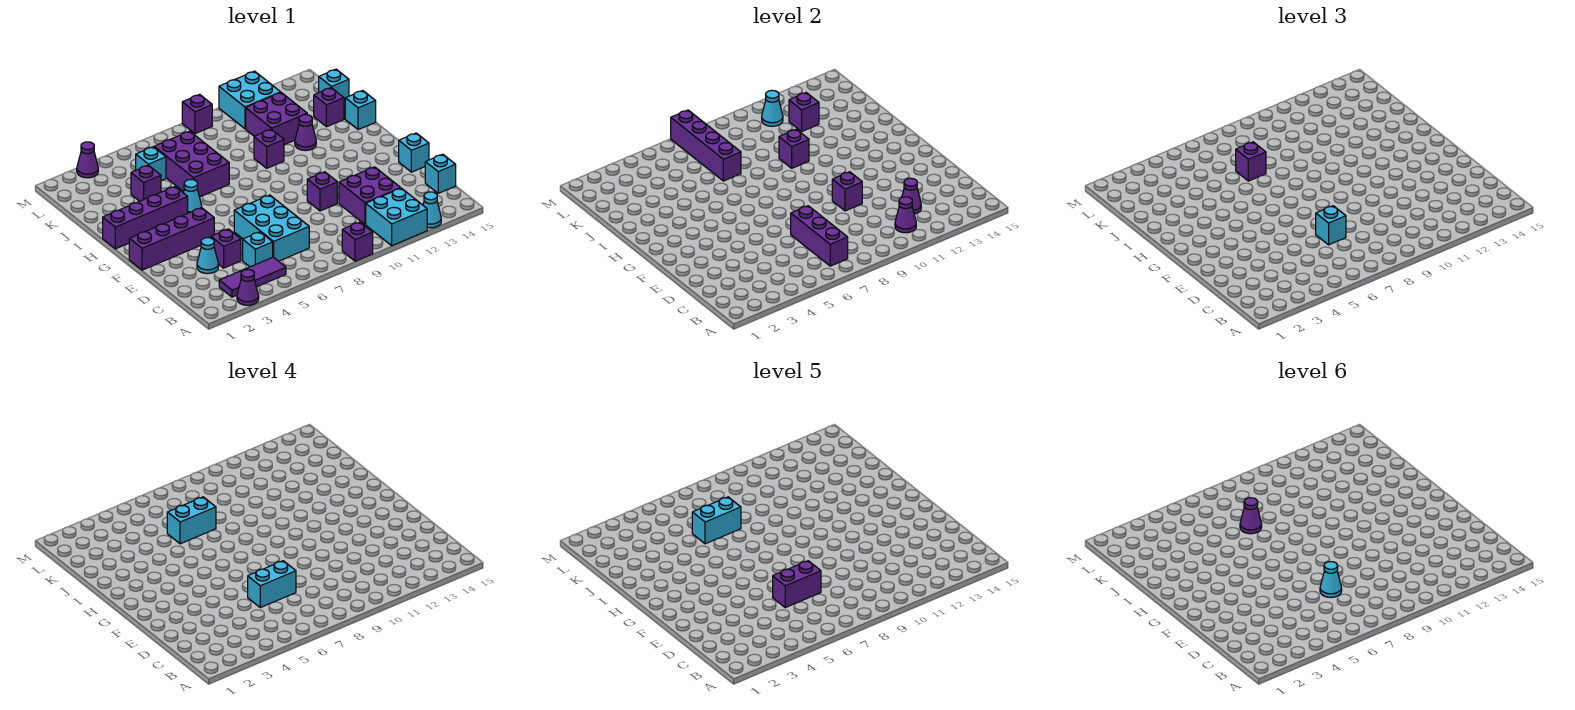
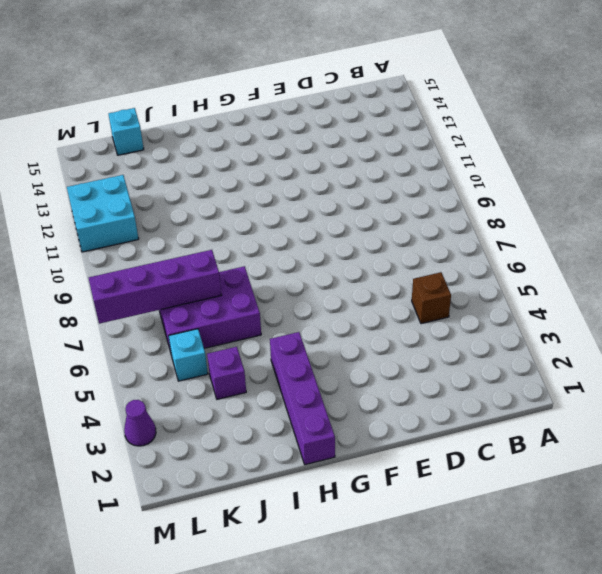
brown 1x1 brick [412,272,451,324] -> cyan 1x1 brick [243,232,273,267]
none -> purple 1x1 cone [237,270,259,305]
none -> purple 1x1 brick [342,222,373,261]
none -> cyan 2x2 brick [366,188,427,246]
none -> cyan 1x1 cone [423,192,441,228]

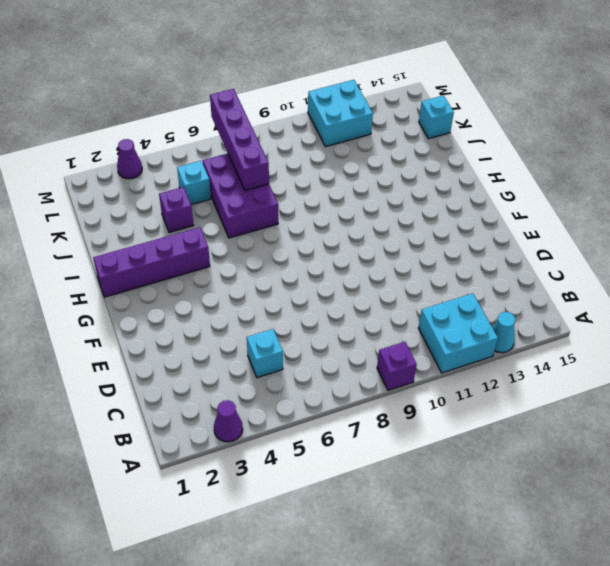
none -> purple 1x3 tile [219,257,286,297]
none -> cyan 2x3 brick [234,195,309,261]
none -> purple 2x2 brick [339,167,400,224]
none -> cyan 1x1 brick [425,154,456,193]

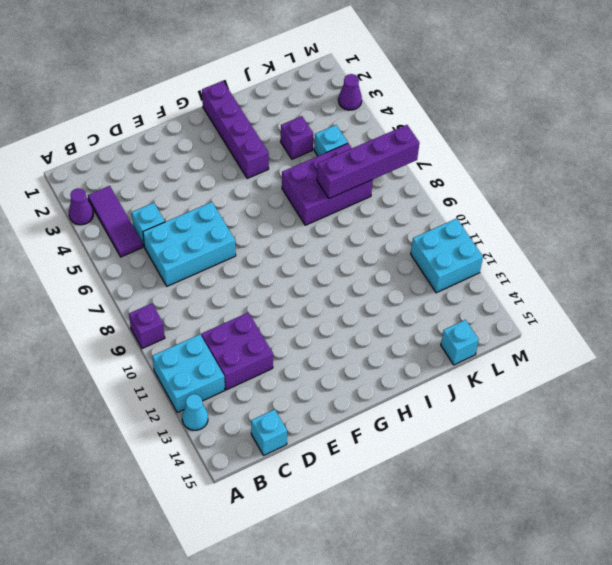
none -> cyan 1x1 cone [197,238,218,274]
none -> purple 1x1 brick [211,229,241,268]
none -> purple 1x1 brick [307,172,337,211]
none -> cyan 1x1 brick [399,133,429,172]

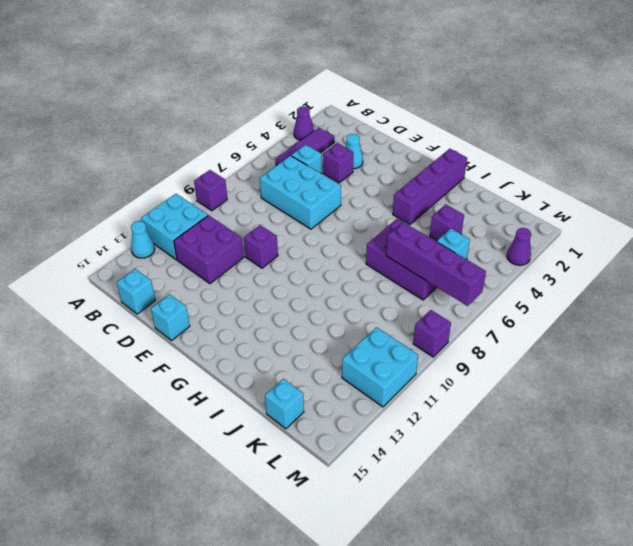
none -> purple 1x4 brick [129,208,214,270]
none -> cyan 1x1 cone [183,180,202,213]
none -> purple 1x1 brick [254,129,284,168]
none -> purple 1x1 cone [295,115,316,151]

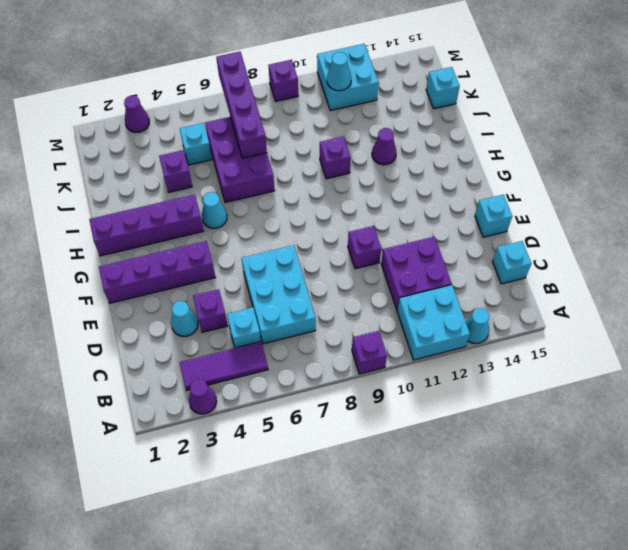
none -> cyan 1x1 brick [345,91,376,130]
none -> purple 2x2 brick [246,93,307,145]
none -> purple 1x1 brick [314,88,344,127]
none -> purple 1x3 brick [791,206,848,266]

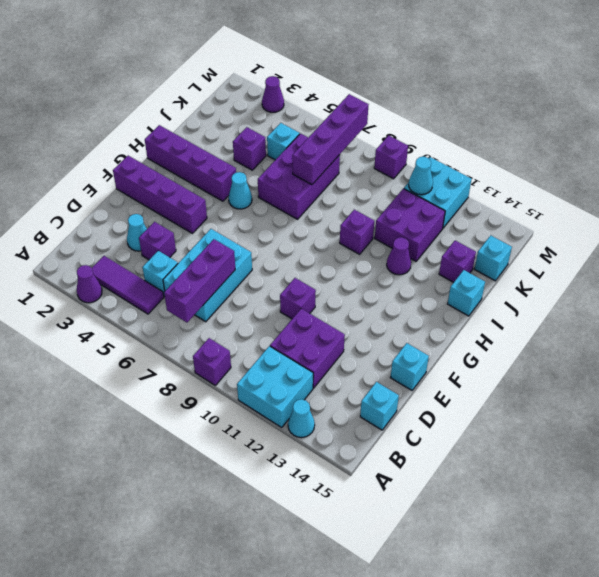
none -> purple 1x1 cone [895,197,916,233]
none -> purple 1x1 cone [902,178,921,214]
none -> purple 1x1 brick [832,172,862,211]
none -> purple 1x1 brick [779,129,809,168]

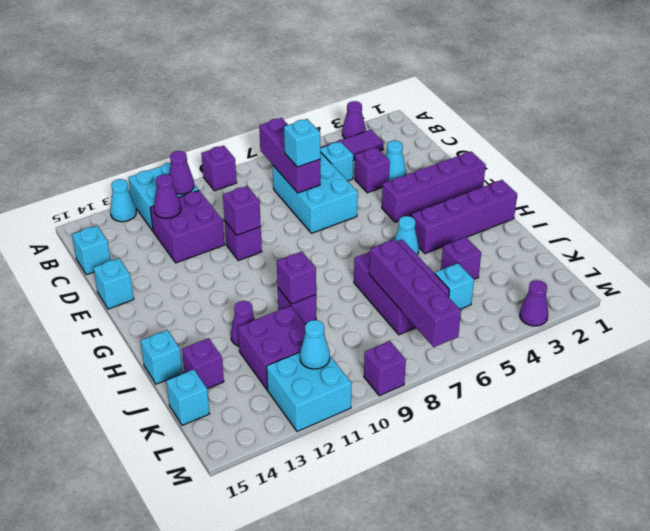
none -> purple 1x1 brick [789,93,819,131]
none -> purple 1x1 brick [1236,142,1266,181]
none -> cyan 1x2 brick [248,561,296,608]
none -> cyan 1x2 brick [167,497,216,544]

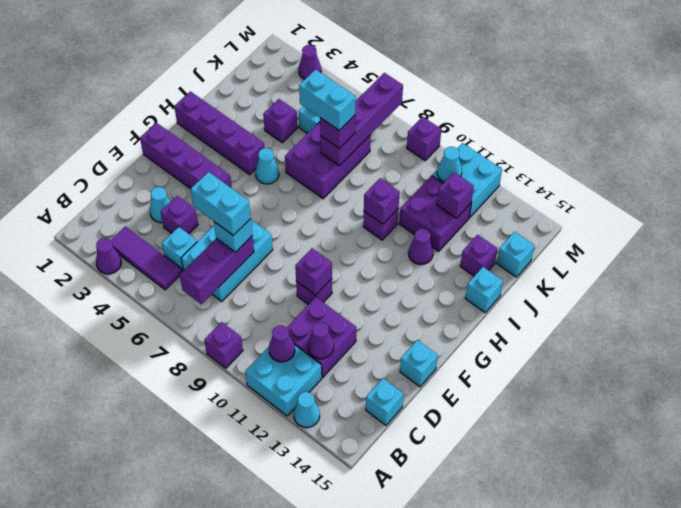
none -> purple 1x2 brick [773,561,821,608]
none -> cyan 1x2 brick [692,497,741,544]
none -> cyan 1x1 cone [1320,562,1342,597]
none -> purple 1x1 cone [1240,498,1262,534]

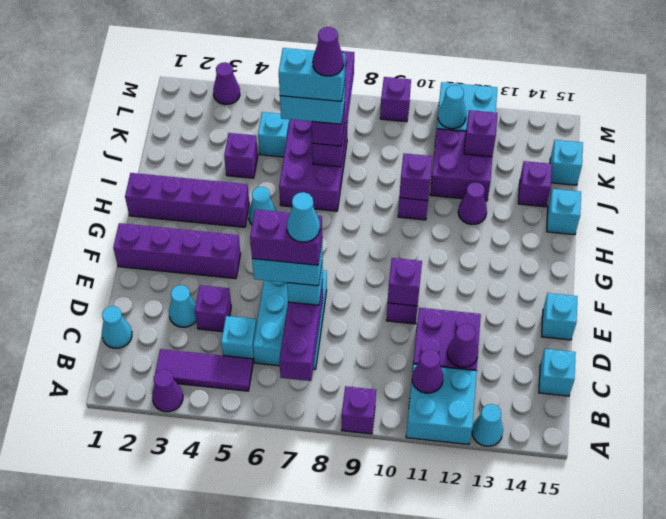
cyan 1x1 cone [102,306,132,348] -> none

